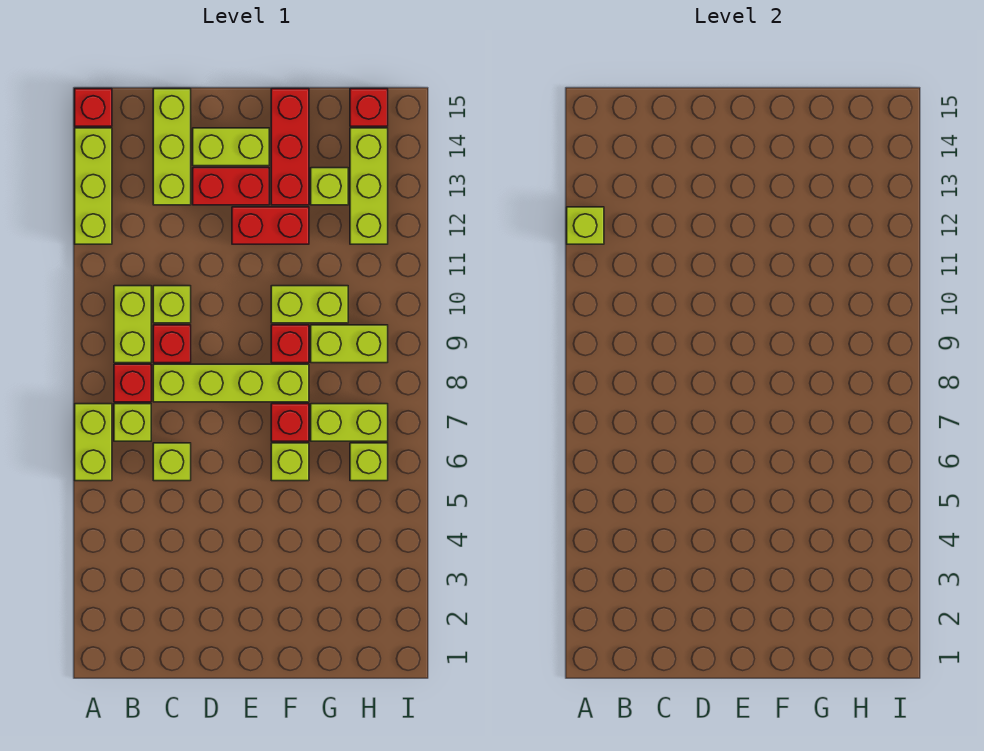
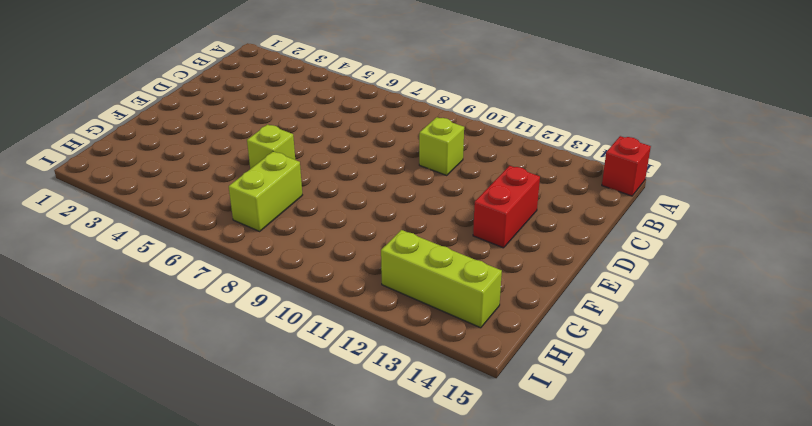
none -> lime 1x2 brick [75,404,112,481]
none -> lime 1x3 brick [75,128,112,244]
none -> lime 1x1 brick [114,404,151,441]

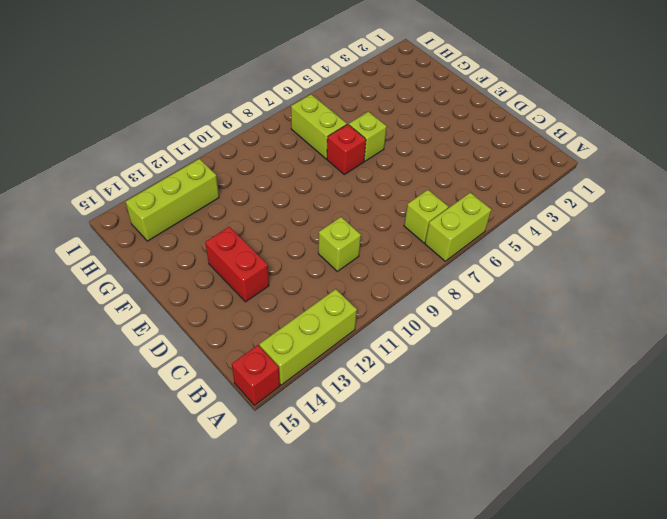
none -> red 1x1 brick [114,364,151,402]
none -> lime 1x2 brick [114,286,151,363]
none -> lime 1x1 brick [153,443,191,481]

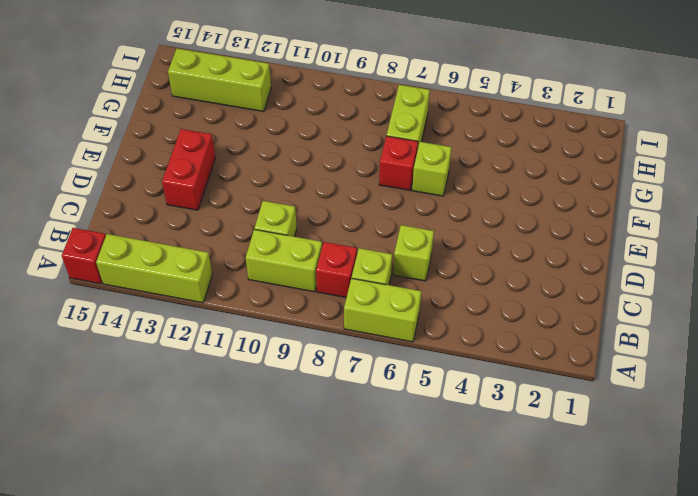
none -> lime 1x4 brick [153,364,309,402]
none -> red 1x1 brick [153,325,191,363]
none -> lime 1x3 brick [153,89,191,205]

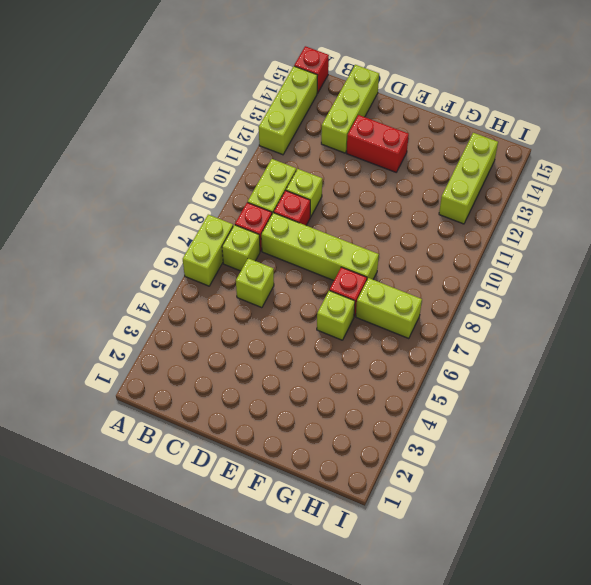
none -> lime 1x2 brick [193,128,269,166]
none -> red 1x2 brick [232,207,309,244]
none -> red 1x1 brick [271,325,309,363]

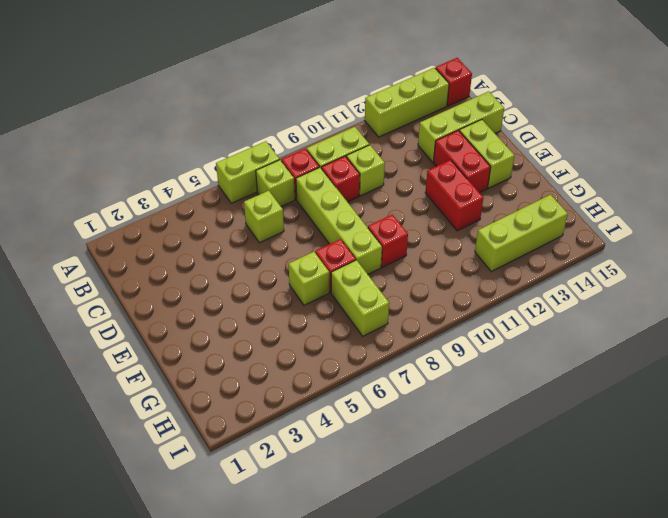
none -> lime 1x2 brick [271,286,348,323]
none -> red 1x3 brick [271,89,309,205]
none -> lime 1x2 brick [311,325,388,363]

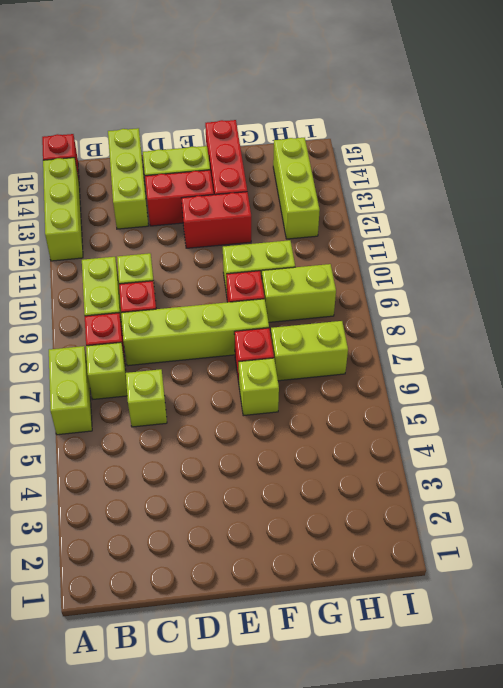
none -> lime 1x1 brick [311,168,348,205]
none -> lime 1x1 brick [350,443,388,481]
none -> red 1x1 brick [350,89,388,126]

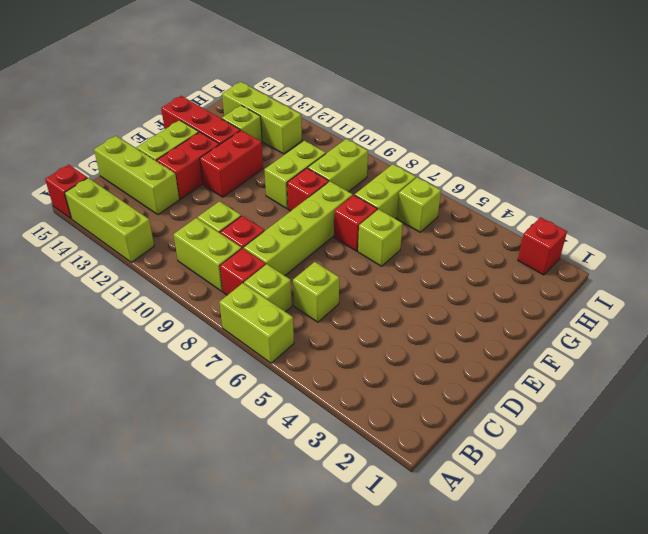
red 1x1 brick [518,217,567,275] -> red 1x1 brick moved to [350,89,388,126]
none -> lime 1x1 brick [567,207,604,244]

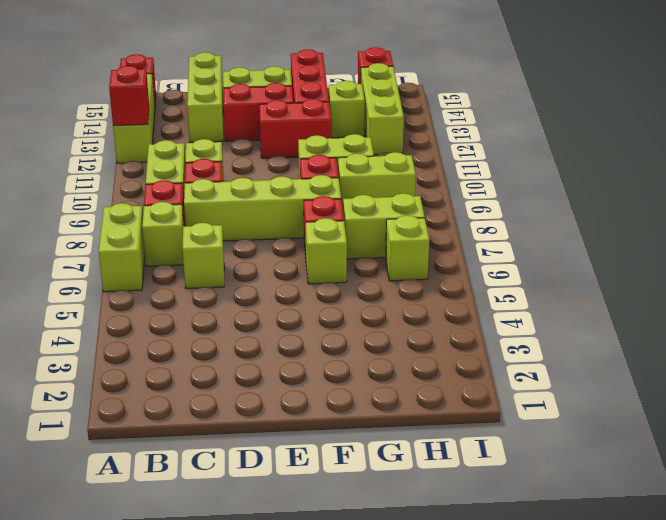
red 1x1 brick [109,66,149,125] -> lime 1x1 brick [567,207,604,244]

